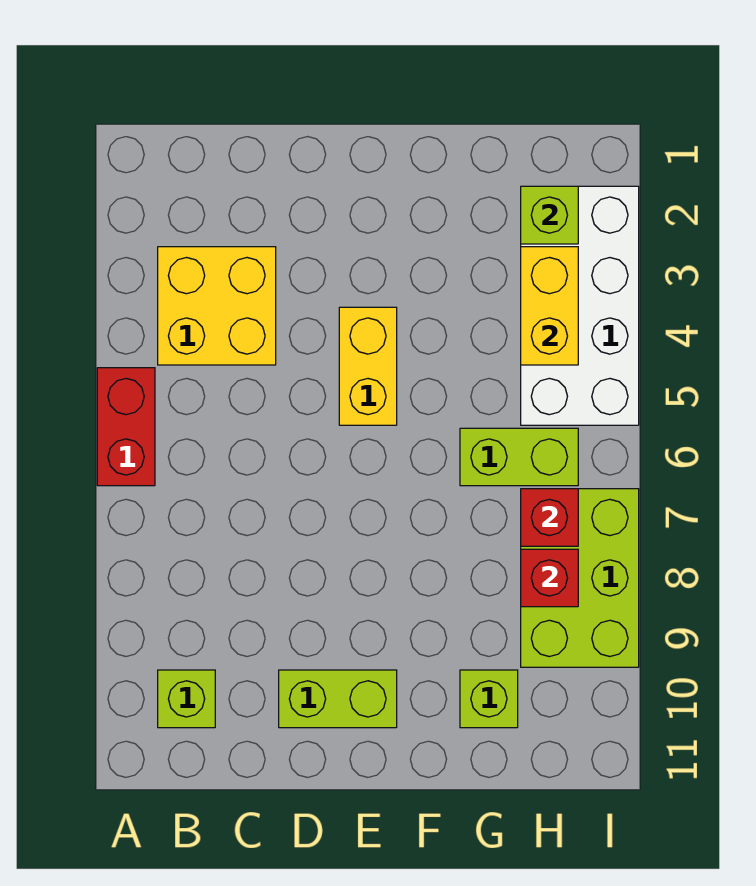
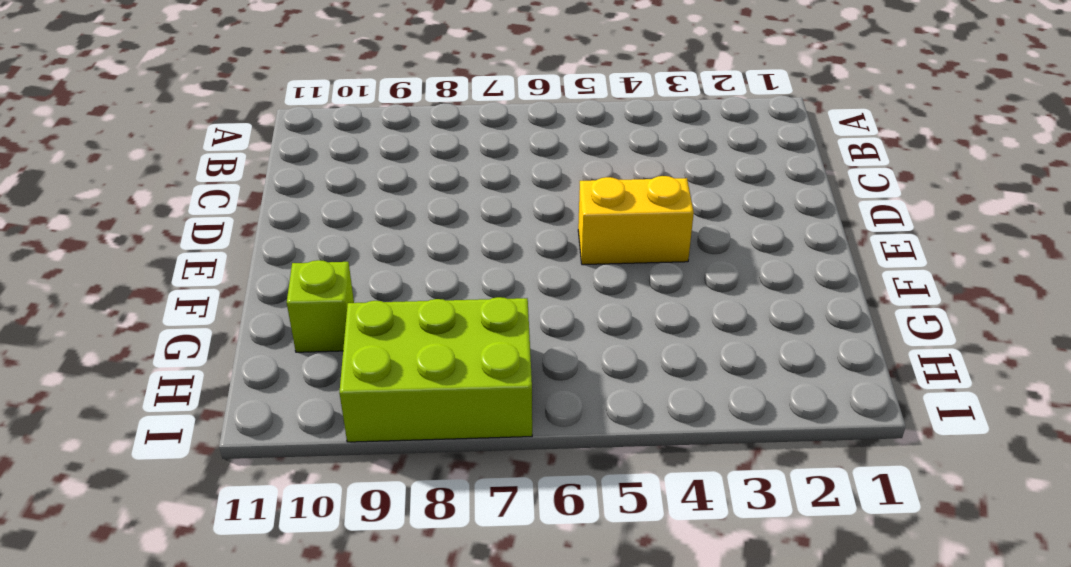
none -> red 1x2 brick [97,368,155,486]
none -> yellow 2x2 brick [158,247,276,365]
none -> lime 1x1 brick [158,670,215,728]

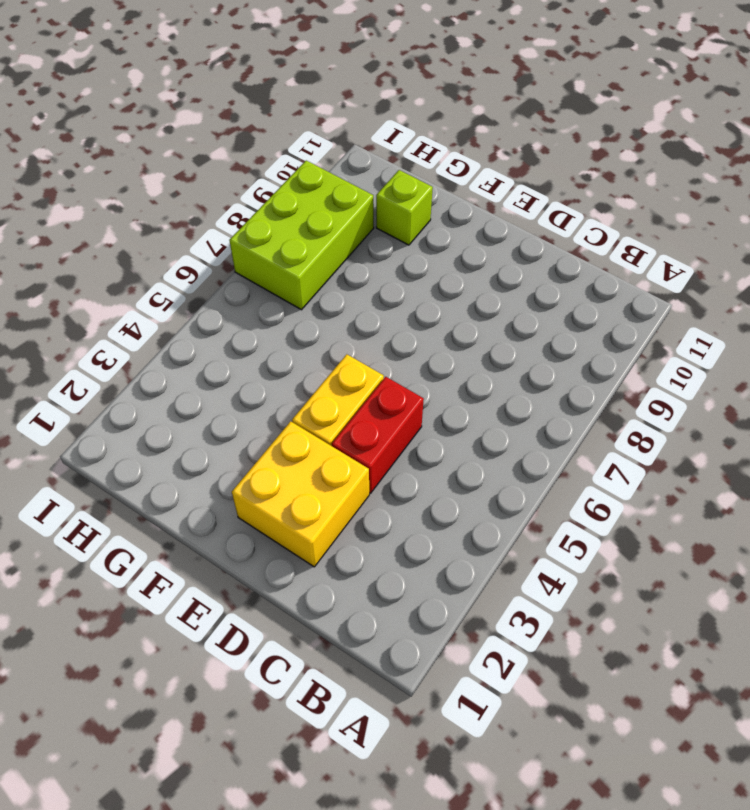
yellow 2x2 brick [232,421,369,567] -> yellow 2x2 brick moved to [158,247,276,365]
red 1x2 brick [332,377,424,493] -> red 1x2 brick moved to [97,368,155,486]
none -> lime 1x1 brick [158,670,215,728]
none -> lime 1x2 brick [279,670,397,728]
none -> lime 1x2 brick [460,428,578,486]

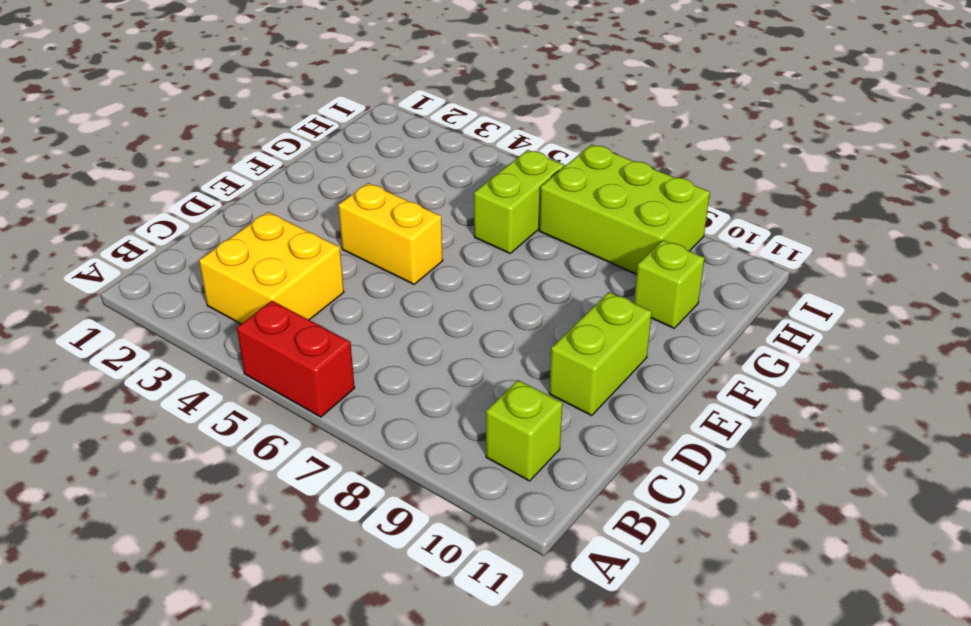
none -> white 2x4 brick [521,186,639,425]
none -> lime 1x1 brick [521,186,578,244]
none -> yellow 1x2 brick [521,247,578,365]

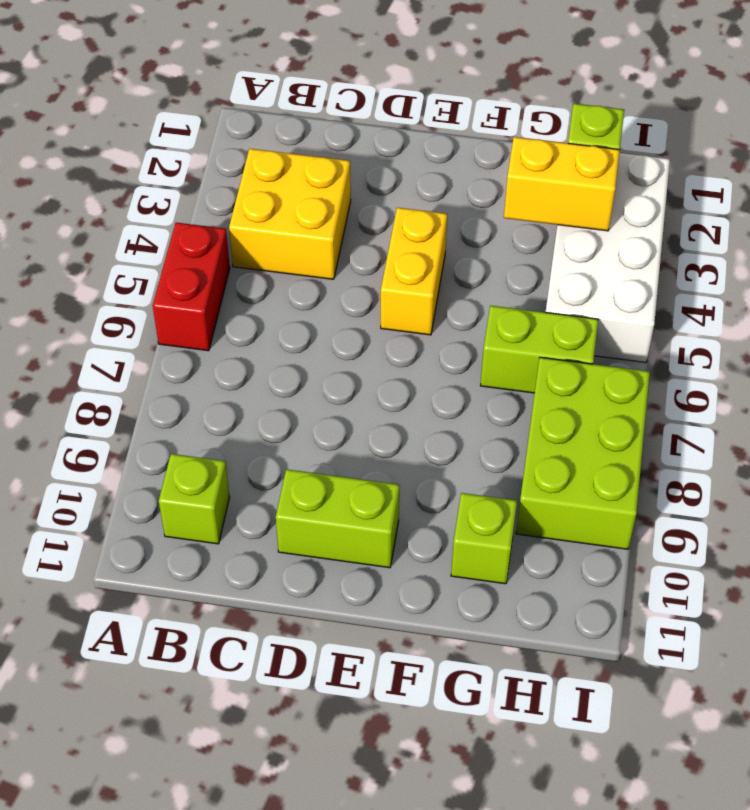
yellow 1x2 brick [504,137,620,231] -> yellow 1x2 brick turned to [521,247,578,365]
none -> red 1x1 brick [521,489,578,546]
none -> red 1x1 brick [521,549,578,607]

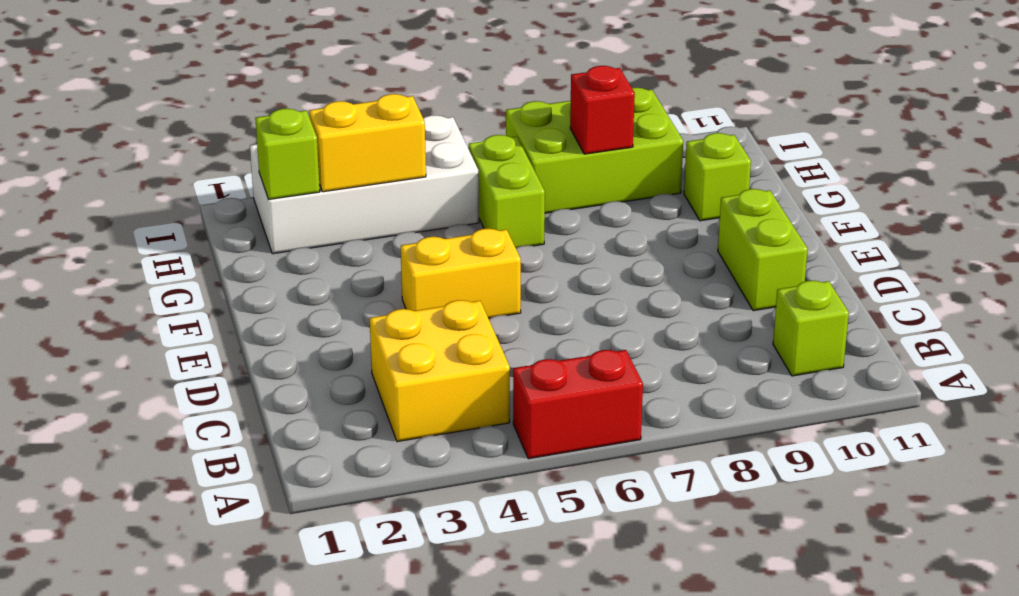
none -> red 1x1 brick [521,489,578,546]

